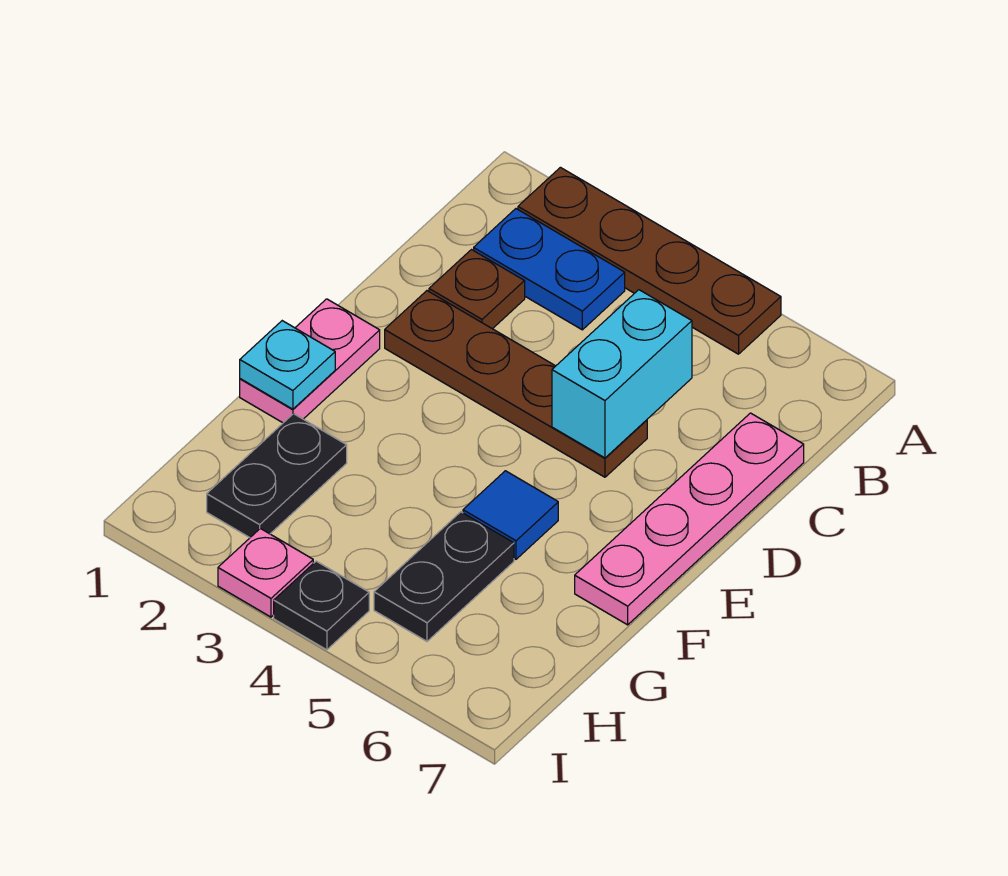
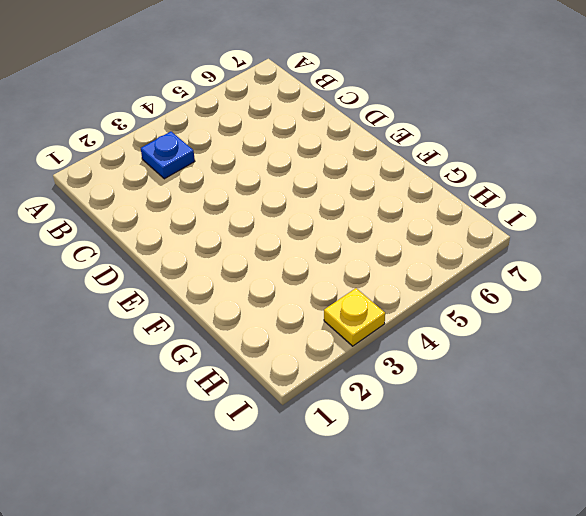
blue 1x1 plate [141,132,195,179] -> blue 1x2 plate [474,209,625,330]
yellow 1x1 plate [324,288,385,346] -> pink 1x1 plate [218,528,313,617]
none -> brown 1x4 plate [518,167,781,354]
none -> brown 1x1 plate [429,250,525,329]
none -> pink 1x4 plate [575,413,804,625]

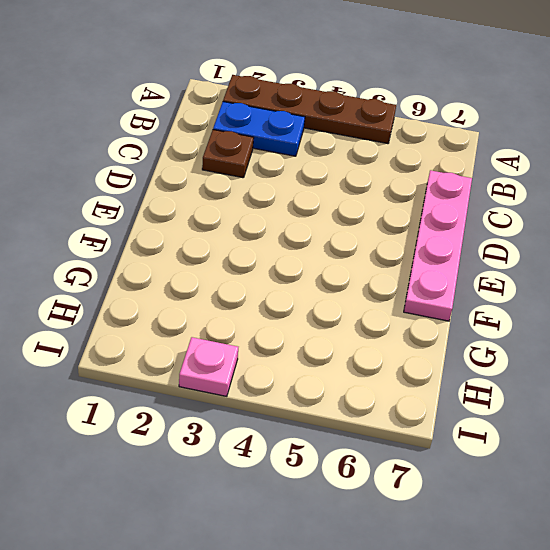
none -> brown 1x4 plate [385,291,647,477]
none -> pink 1x2 plate [240,299,380,423]
none -> blue 1x1 tile [463,471,558,559]

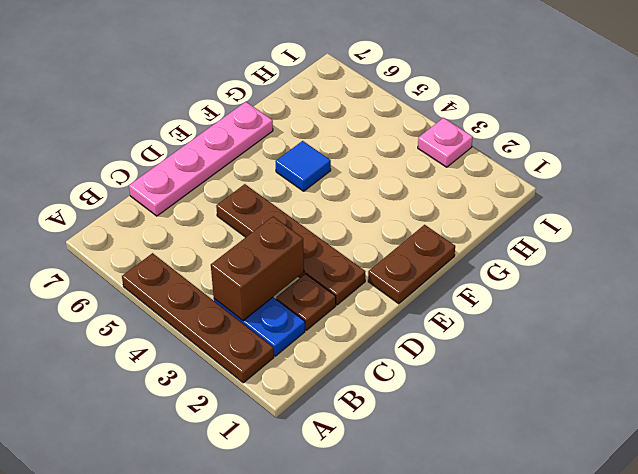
brown 1x2 brick [211,217,304,321] -> none
brown 1x2 plate [368,225,455,304] -> pink 1x2 plate [240,299,380,423]
none -> black 1x2 plate [207,414,347,538]
none -> black 1x2 plate [374,512,514,641]
none -> black 1x1 plate [274,561,369,650]

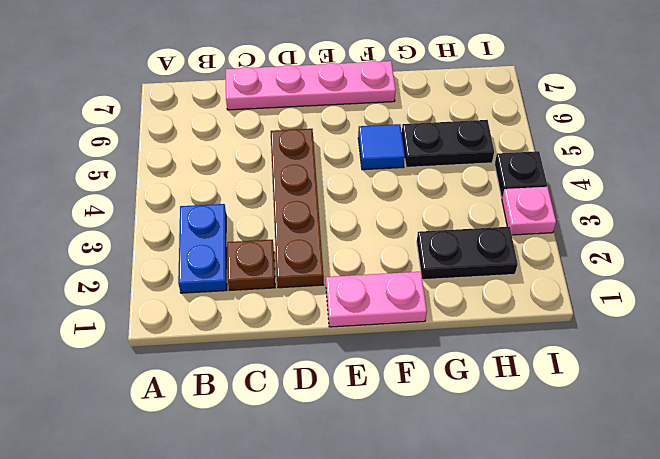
none -> brown 1x4 plate [518,167,781,354]
none -> cyan 1x2 brick [552,290,692,458]
none -> cyan 1x1 plate [240,321,335,409]

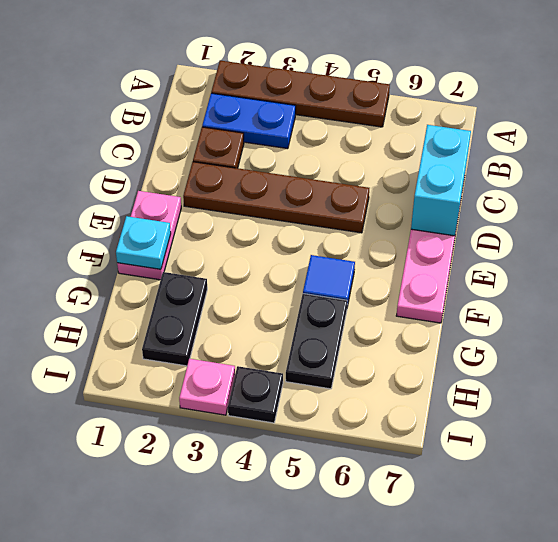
cyan 1x2 brick [411,125,471,236] -> cyan 1x2 brick moved to [552,290,692,458]

